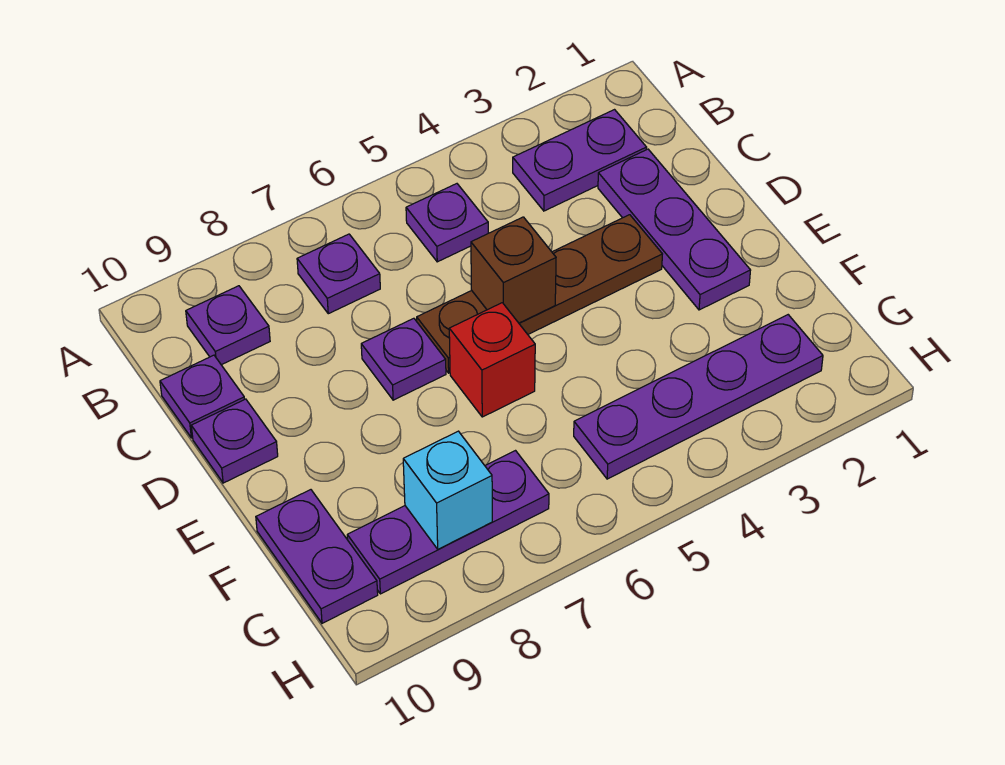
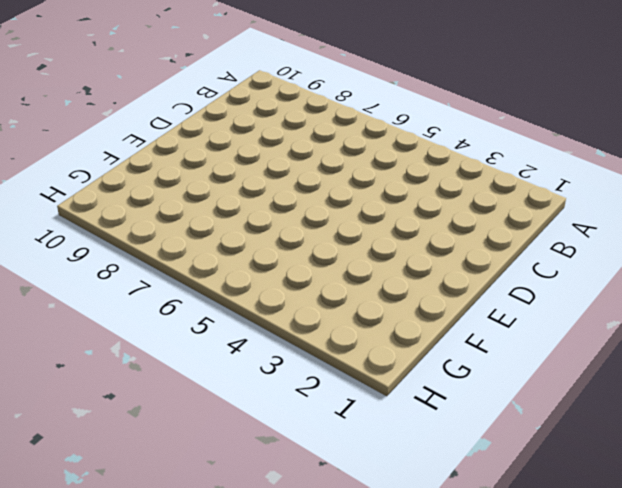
none -> purple 1x2 plate [513,110,647,211]
none -> purple 1x1 plate [406,184,488,262]
none -> purple 1x1 plate [297,234,380,314]

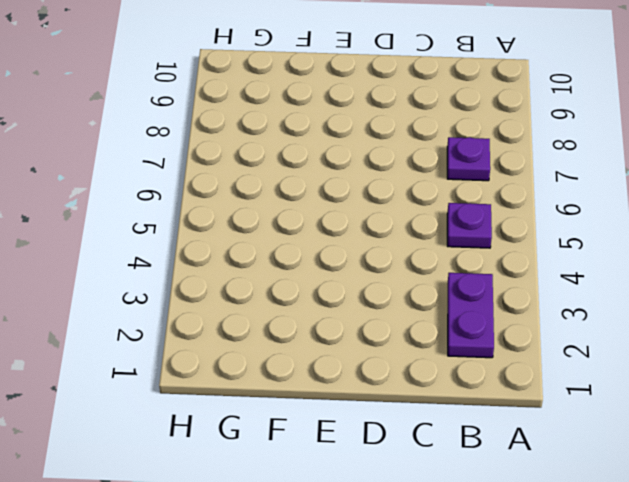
none -> purple 1x1 plate [186,286,270,365]
none -> purple 1x3 plate [598,149,751,310]
none -> purple 1x1 plate [160,355,245,438]

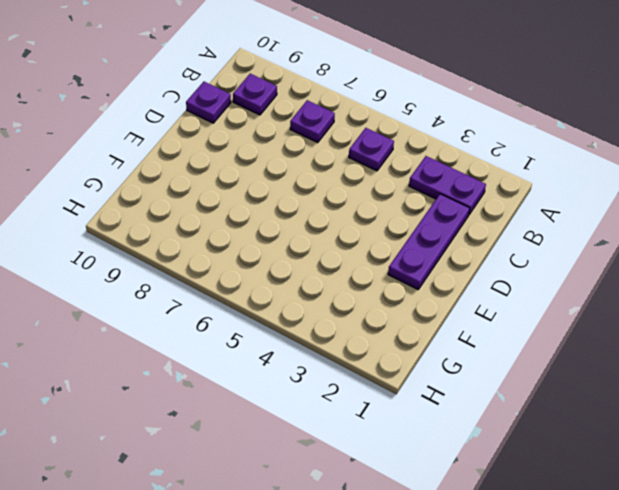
none -> brown 1x4 plate [417,215,662,373]
none -> purple 1x1 plate [361,318,446,400]
none -> purple 1x1 plate [191,399,278,483]

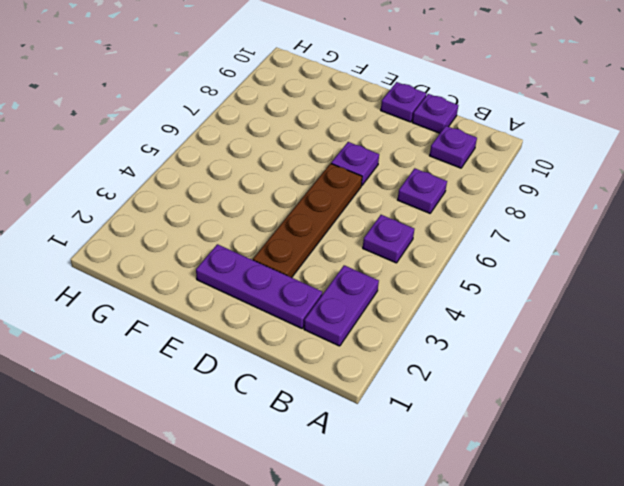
none -> red 1x1 brick [449,303,535,417]
none -> purple 1x2 plate [256,490,378,623]
none -> purple 1x4 plate [574,315,823,479]

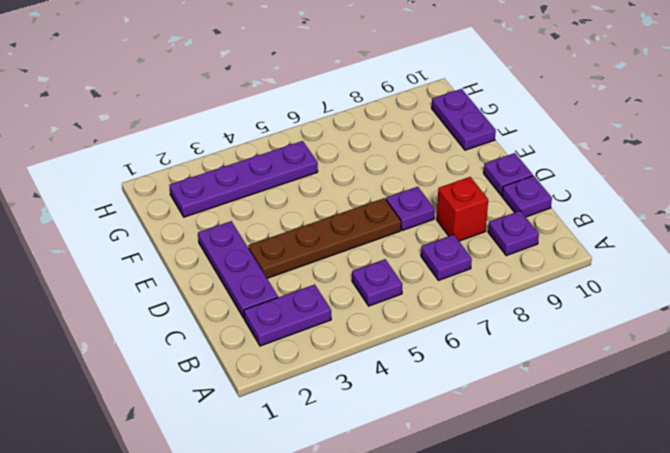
red 1x1 brick [437,177,488,241] -> red 1x1 brick moved to [449,303,535,417]
none -> purple 1x3 plate [347,451,549,594]
none -> brown 1x1 brick [471,217,556,323]
none -> cyan 1x1 brick [403,431,492,549]

